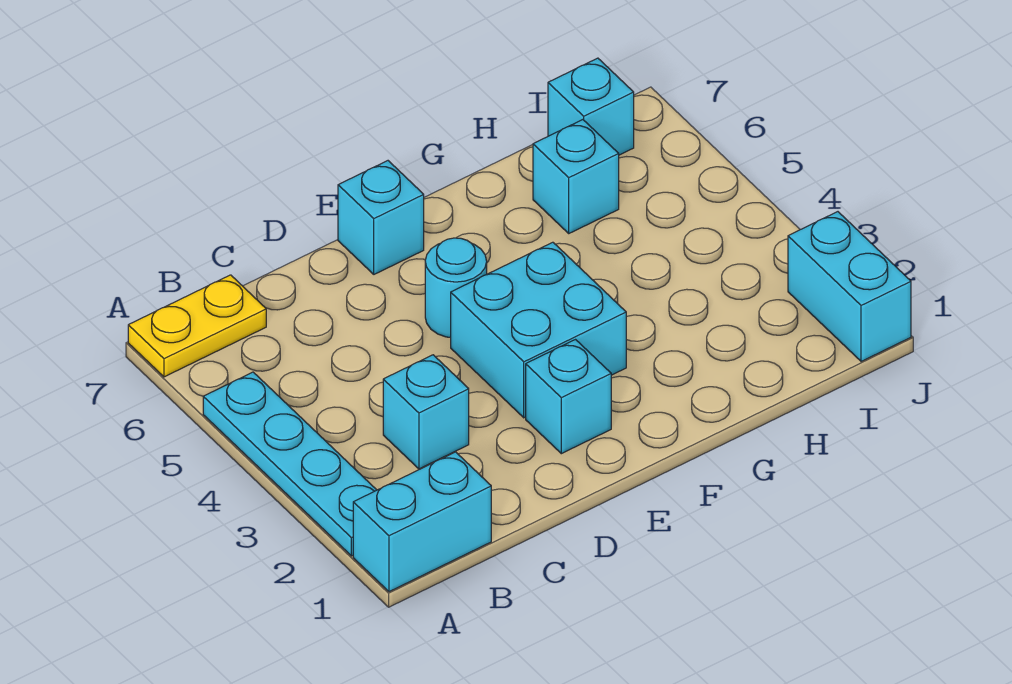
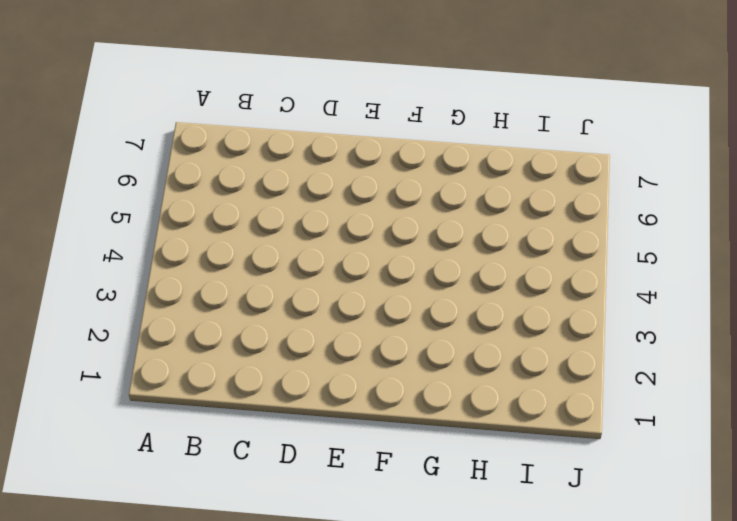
none -> cyan 1x2 brick [353,452,491,592]
none -> cyan 1x4 plate [203,372,376,556]

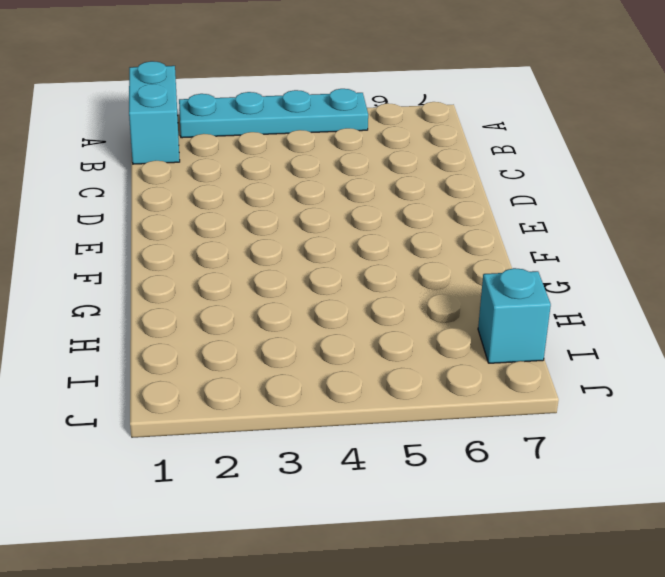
none -> yellow 1x2 plate [128,275,266,377]
none -> cyan 1x1 brick [383,355,469,469]

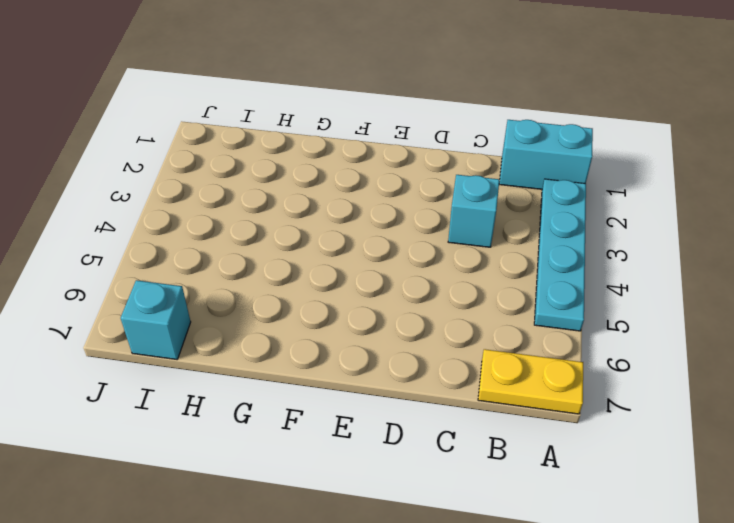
none -> cyan 1x1 brick [526,340,611,454]
none -> cyan 2x2 brick [451,242,626,418]

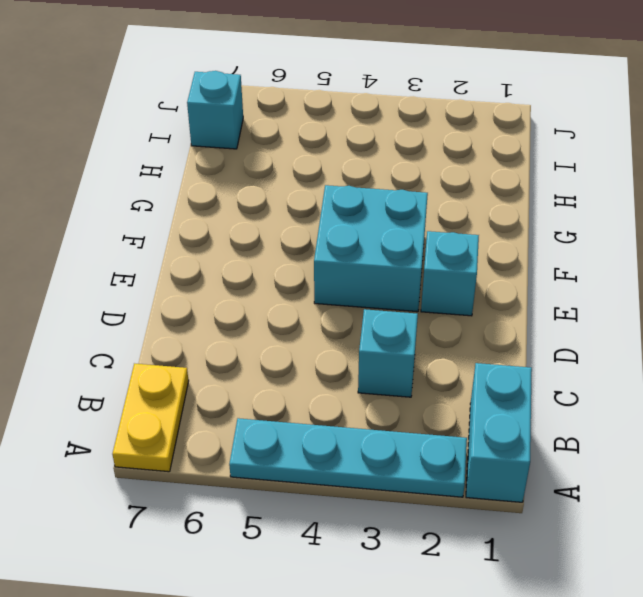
none -> cyan 1x1 round brick [425,238,487,338]
none -> cyan 1x1 brick [338,161,424,274]

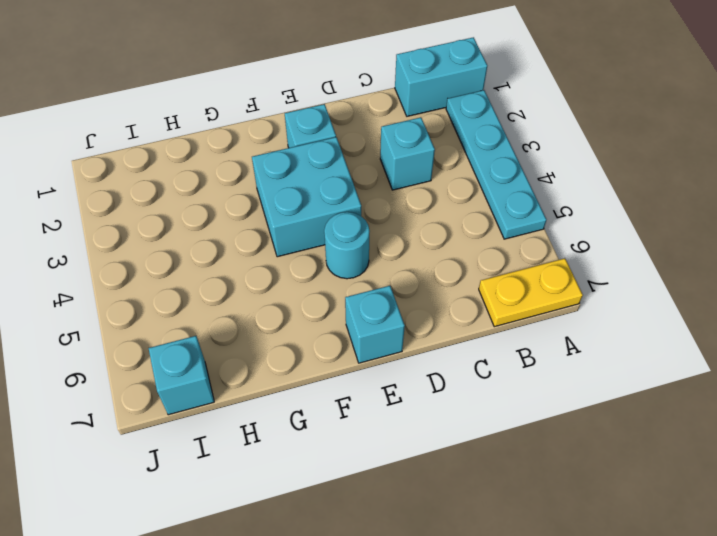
none -> cyan 1x1 brick [533,120,619,233]
none -> cyan 1x2 brick [788,212,911,361]

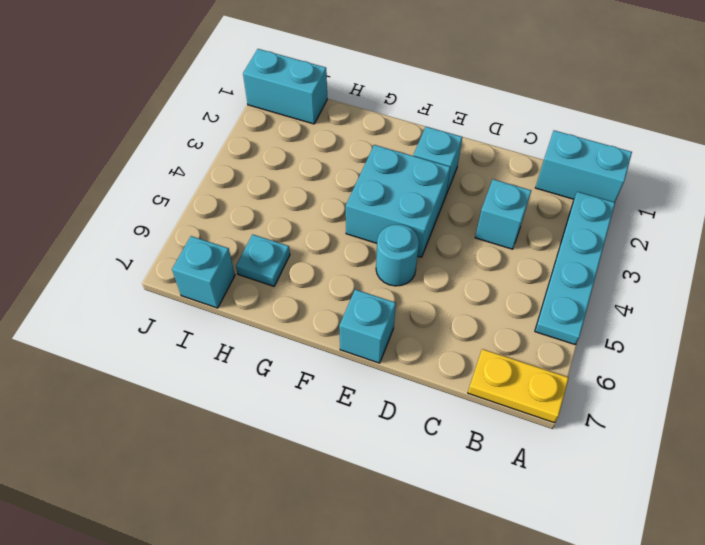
cyan 1x1 plate [236,234,290,286] -> cyan 1x1 brick [533,120,619,233]
cyan 1x2 brick [243,49,327,124] -> cyan 1x2 brick turned to [788,212,911,361]

